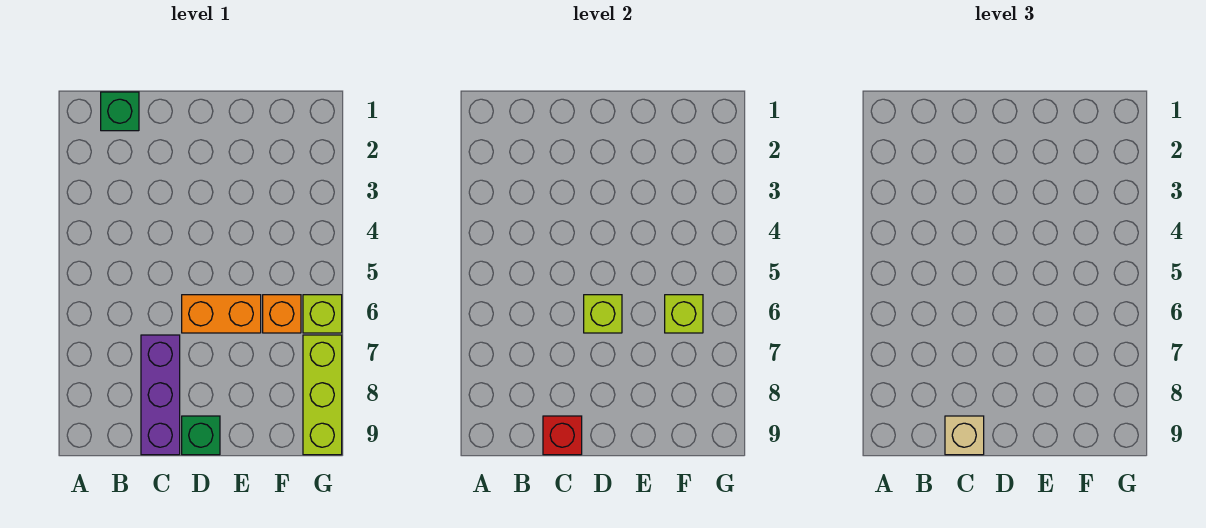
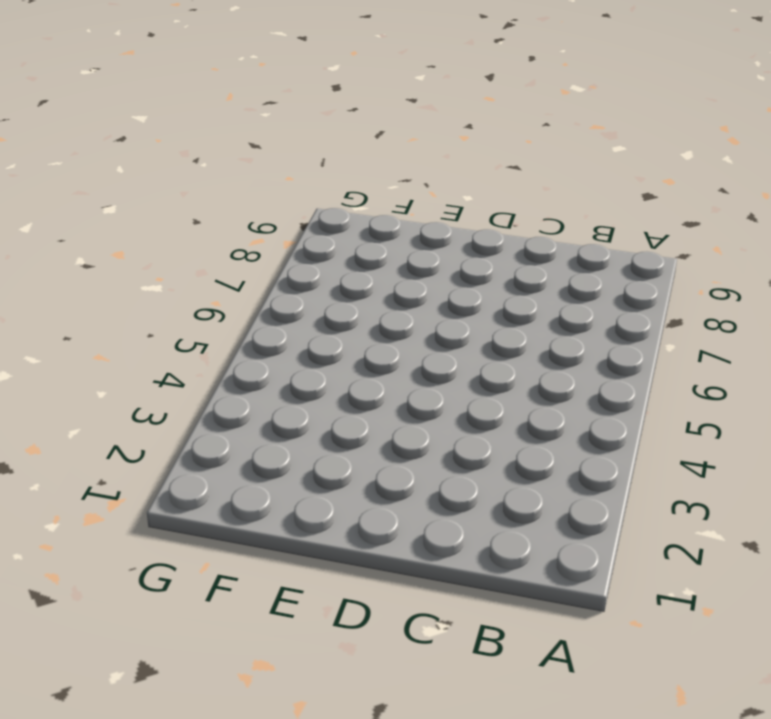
none -> green 1x1 brick [101,92,139,131]
none -> purple 1x3 brick [141,335,180,455]

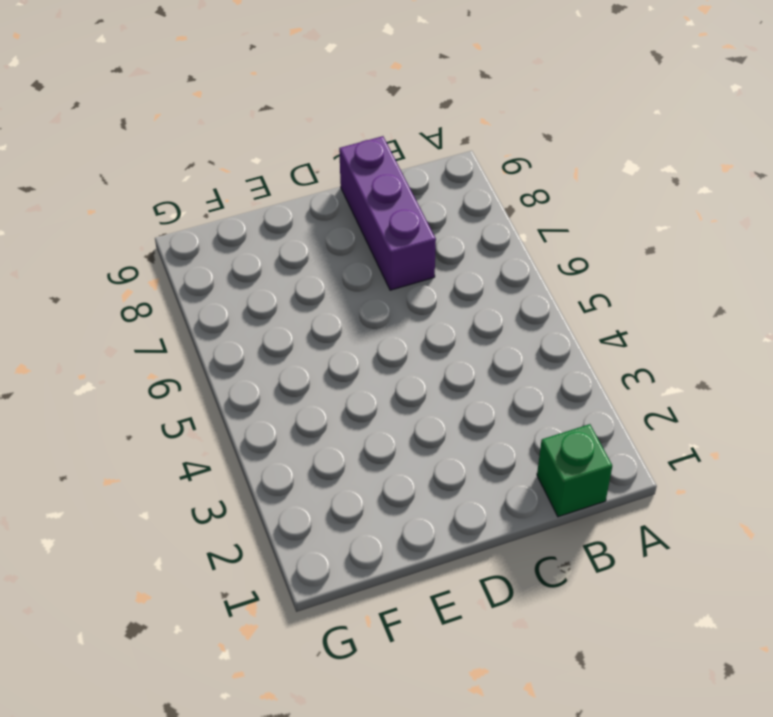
none -> orange 1x2 brick [182,295,261,333]
none -> green 1x1 brick [182,416,220,455]

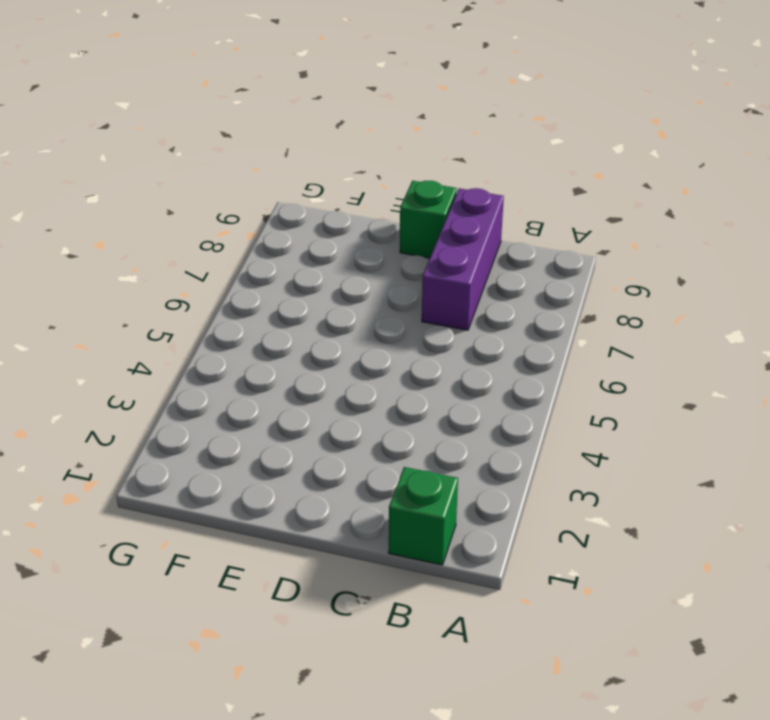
none -> orange 1x2 brick [182,295,261,333]
none -> orange 1x1 brick [263,295,301,333]

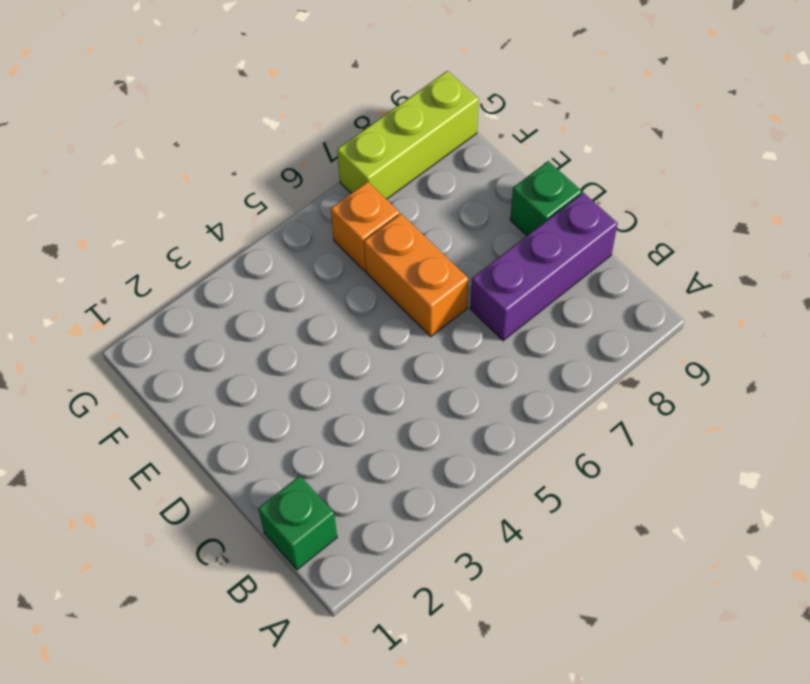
none -> lime 1x1 brick [303,295,342,333]
none -> red 1x1 brick [543,416,582,455]

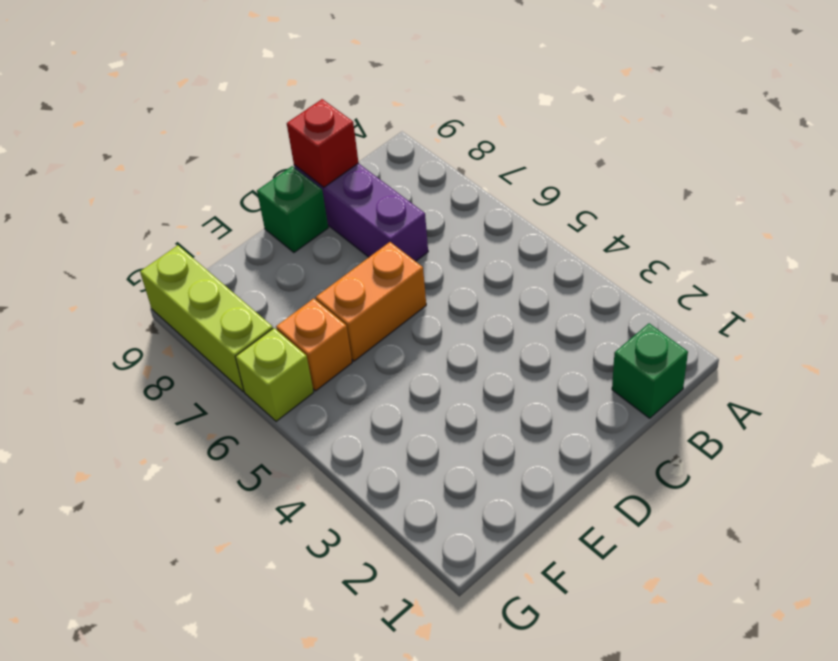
none -> lime 1x1 brick [584,295,622,333]
none -> lime 1x1 brick [665,295,703,333]

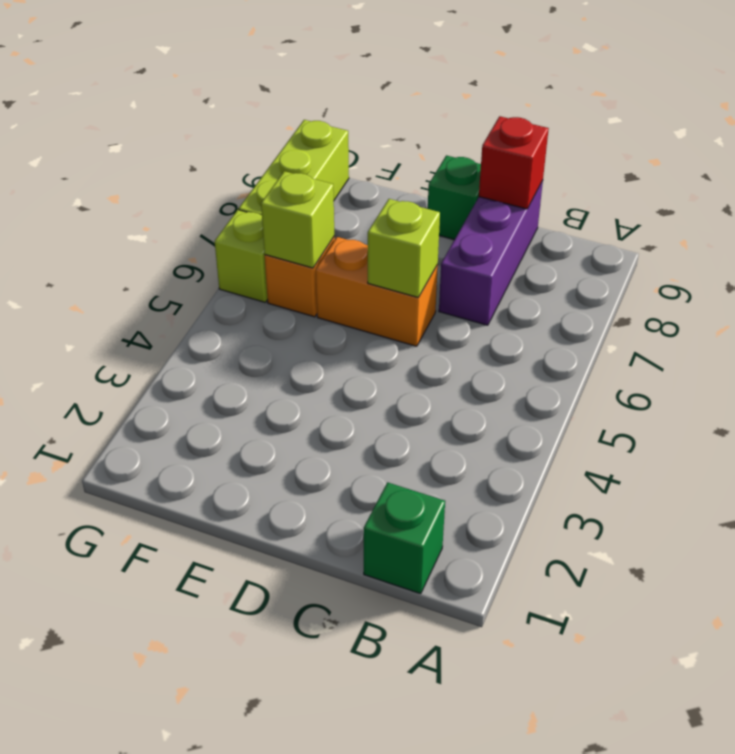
none -> tan 1x1 brick [945,416,984,455]

